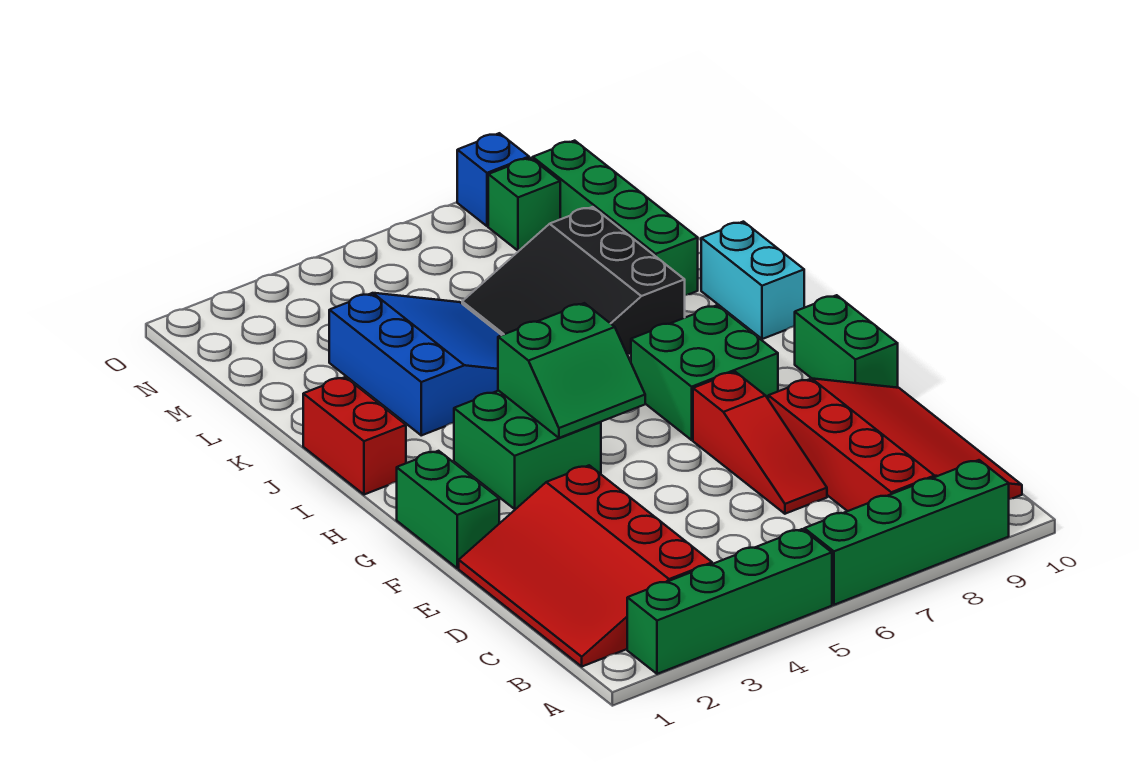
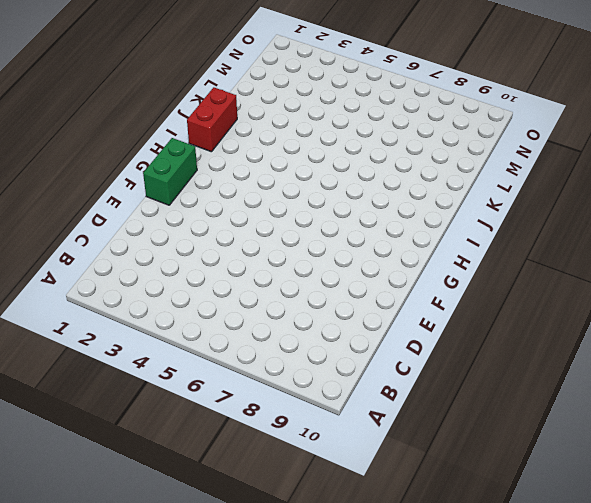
none -> green 1x4 brick [627,529,832,674]
none -> green 1x4 brick [804,460,1009,605]
none -> red 3x4 slope [459,465,712,666]

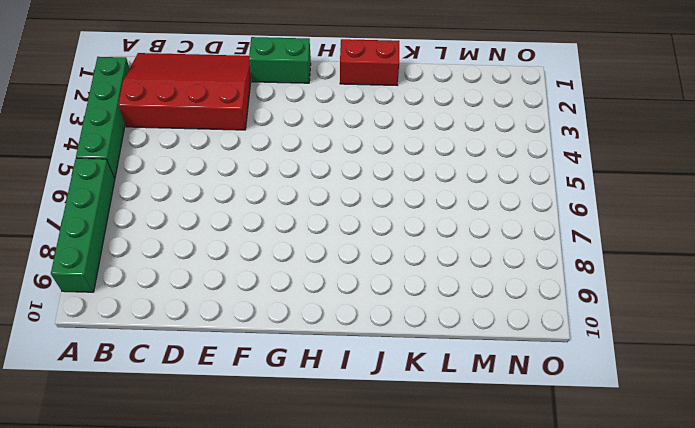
none -> red 3x4 slope [768,378,1022,511]
none -> red 1x3 slope [693,372,827,514]
none -> green 1x2 brick [795,295,898,388]

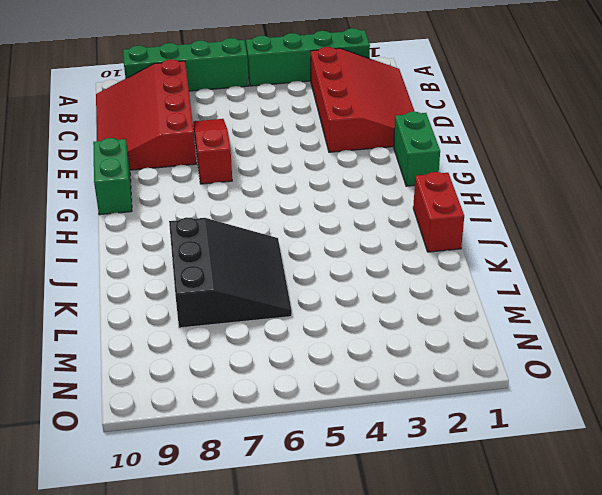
none -> green 2x2 brick [454,391,601,509]
none -> green 2x2 brick [631,305,778,440]
none -> cyan 1x2 brick [701,222,804,339]

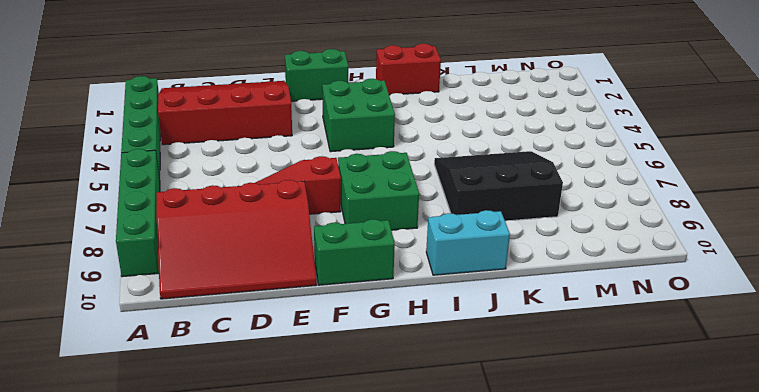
none -> blue 3x3 slope [329,293,501,435]
none -> green 1x4 brick [533,141,698,295]
none -> green 1x1 brick [488,158,560,251]

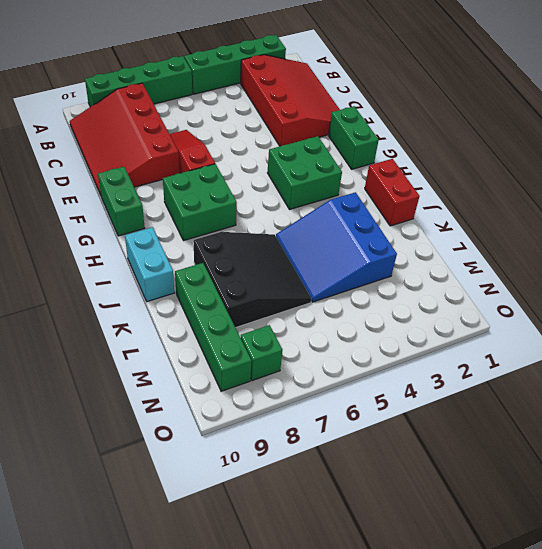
none -> blue 1x1 brick [457,133,529,226]
none -> green 2x2 slope [498,303,645,438]

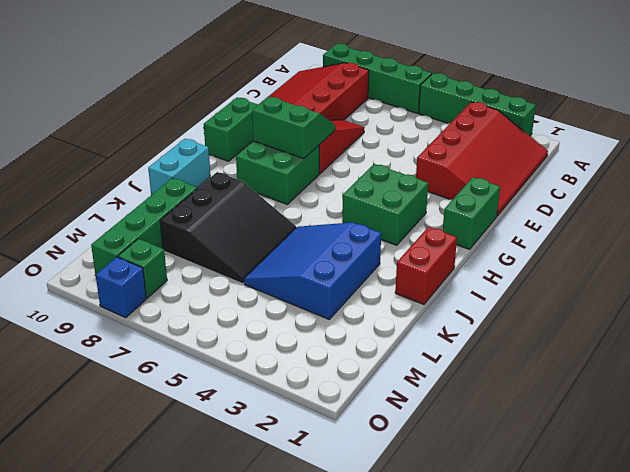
green 2x2 slope [252,97,335,159] -> green 2x2 slope moved to [498,303,645,438]

